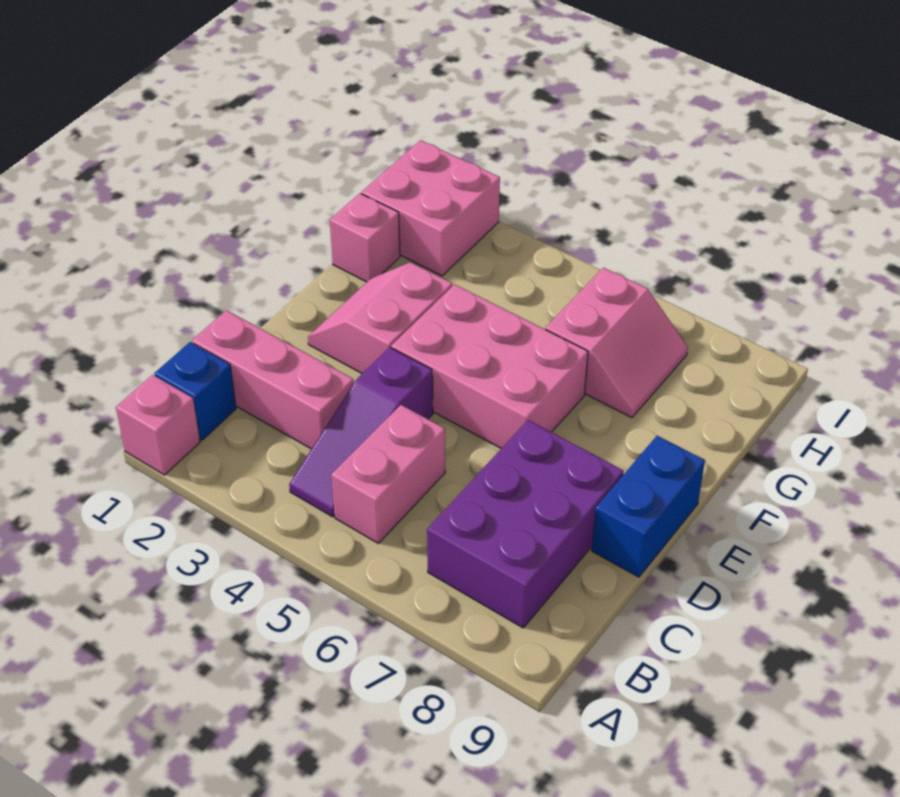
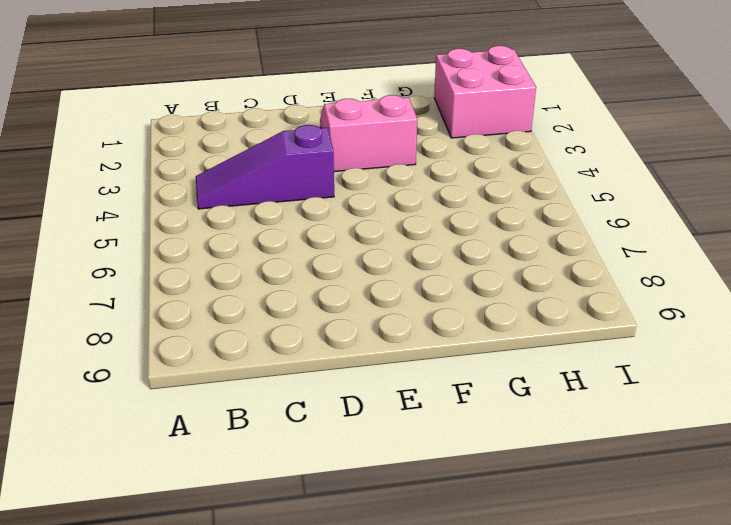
none -> pink 1x1 brick [116,375,200,475]
none -> blue 1x1 brick [154,342,236,440]
none -> pink 1x2 brick [331,405,445,543]

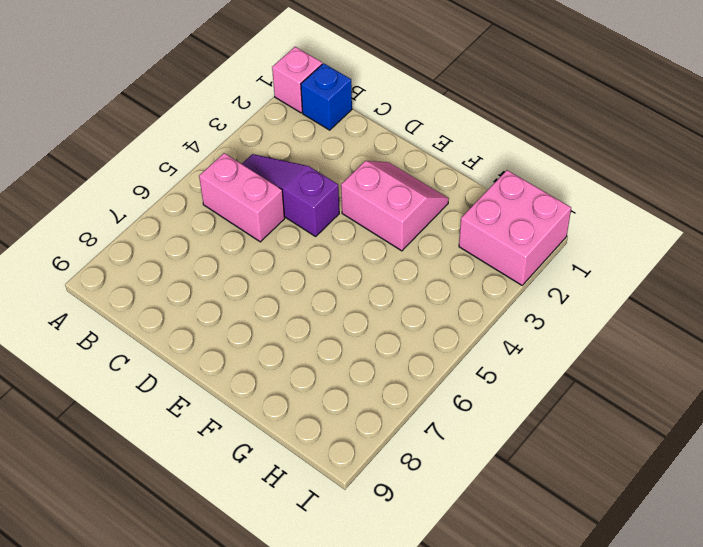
none -> purple 2x3 brick [427,420,624,628]
none -> pink 1x3 brick [192,310,354,449]
none -> blue 1x2 brick [592,436,705,577]

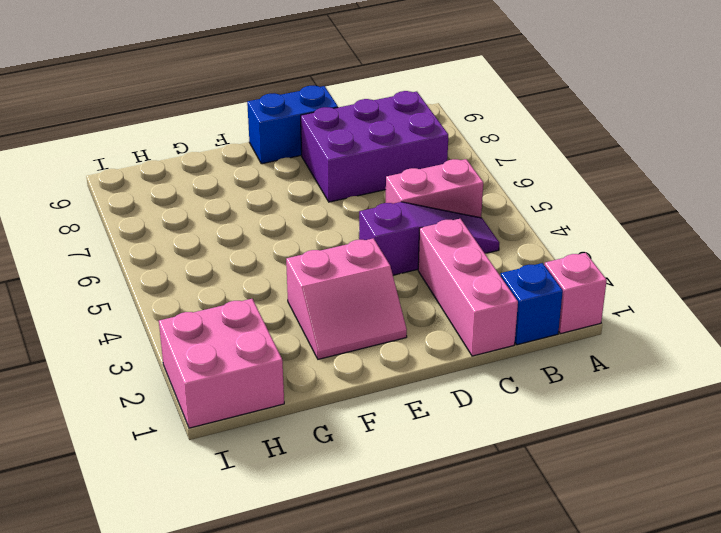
none -> pink 2x3 brick [391,284,588,448]
none -> pink 1x1 brick [330,193,400,282]
none -> pink 2x2 slope [545,268,688,418]

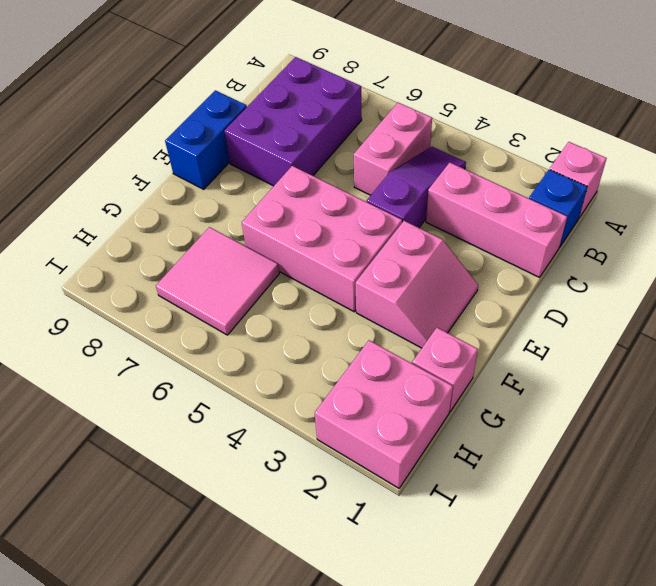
pink 2x2 tile [156,227,279,335] -> pink 2x2 slope [545,268,688,418]

